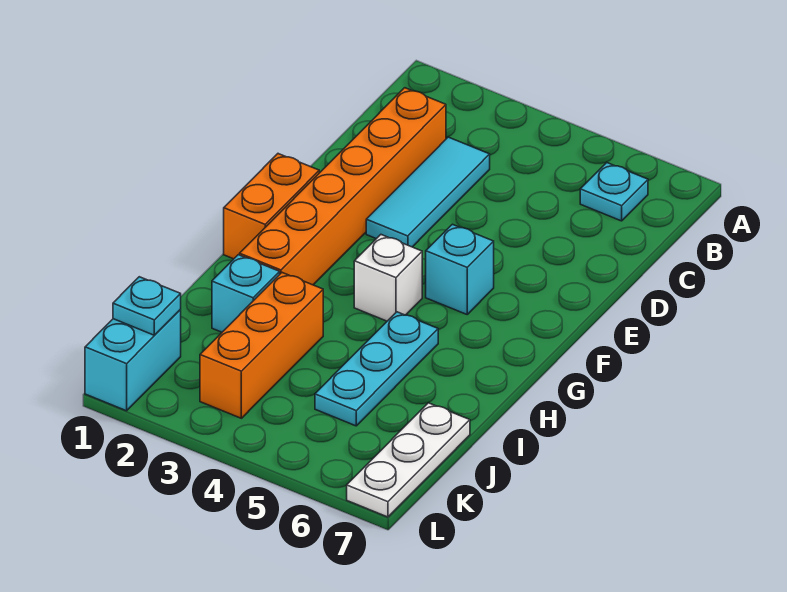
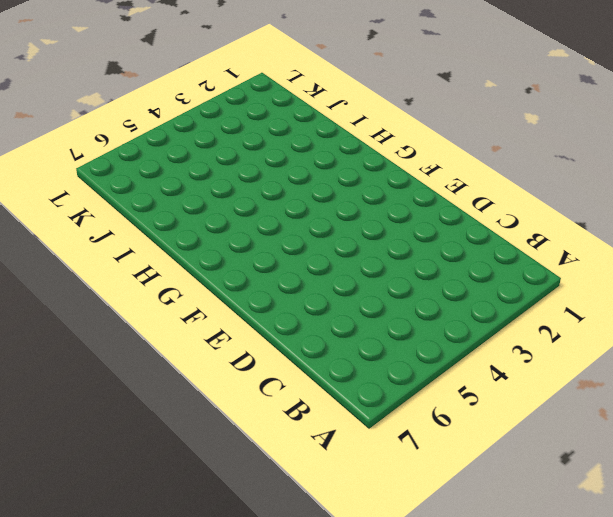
none -> cyan 1x1 plate [580,163,648,221]
none -> orange 1x6 brick [240,88,446,285]
none -> cyan 1x3 tile [366,137,490,247]

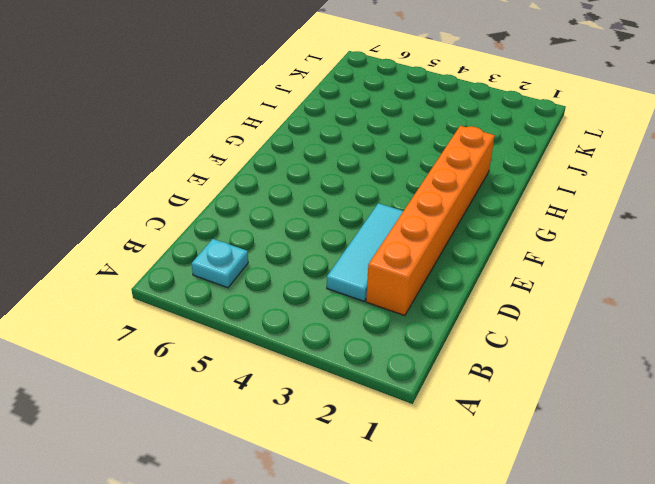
none -> orange 1x2 brick [224,154,319,259]
none -> cyan 1x1 brick [426,224,494,314]
none -> white 1x1 brick [354,235,422,321]

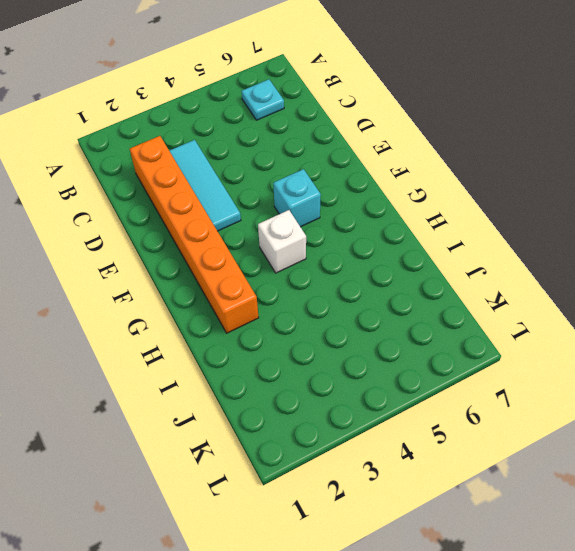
none -> orange 1x2 brick [224,154,319,259]
none -> cyan 1x3 plate [315,312,438,426]
none -> cyan 1x1 brick [212,255,280,332]

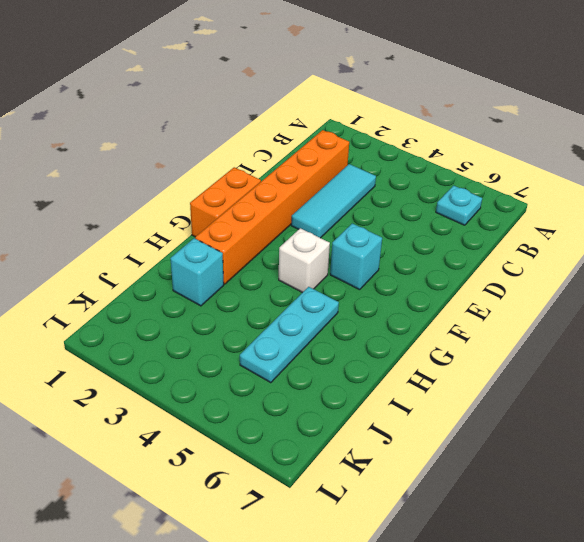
none -> orange 1x3 brick [200,273,323,418]
none -> white 1x3 plate [347,403,470,517]
none -> cyan 1x2 brick [85,310,181,411]

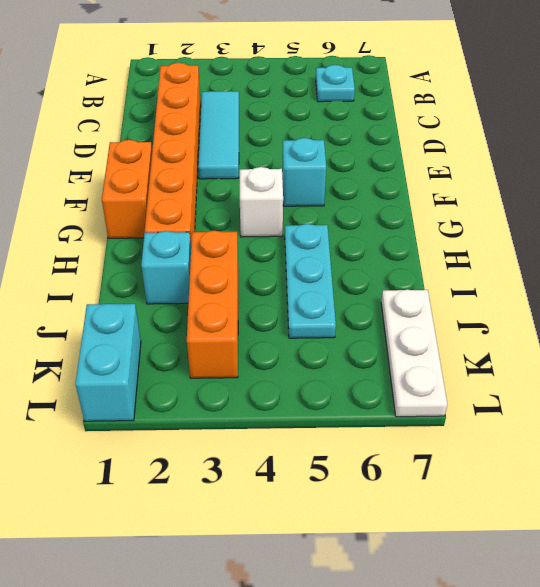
none -> cyan 1x1 plate [113,277,181,335]

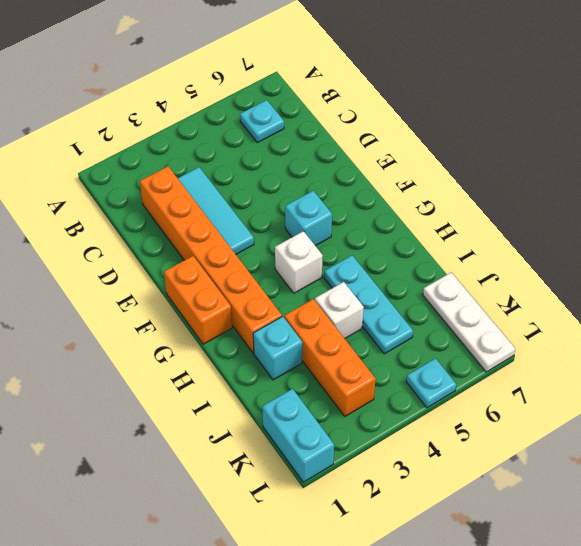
white 1x1 brick [315,282,364,338] -> none
cyan 1x1 plate [406,358,456,408] -> cyan 1x1 plate moved to [113,277,181,335]

